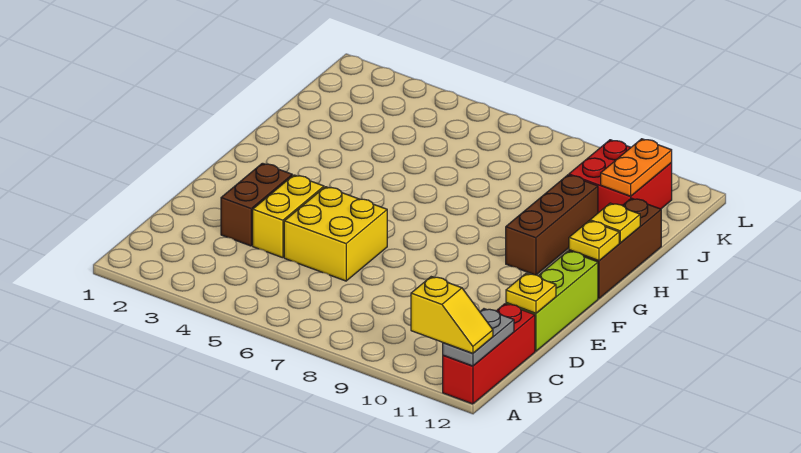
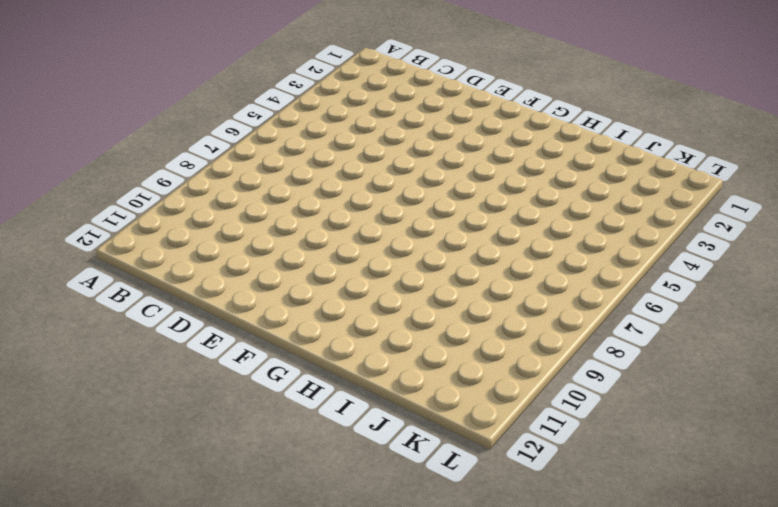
none -> red 1x3 brick [443,304,535,404]
none -> brown 1x2 brick [221,163,292,246]
none -> yellow 1x2 brick [253,175,324,258]

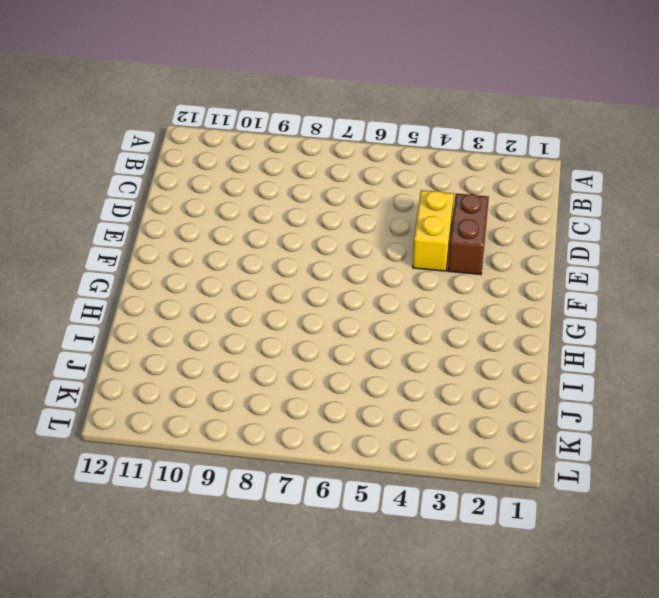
none -> red 1x3 brick [443,304,535,404]
none -> yellow 2x2 brick [284,187,387,281]
none -> lime 1x3 brick [506,251,598,351]

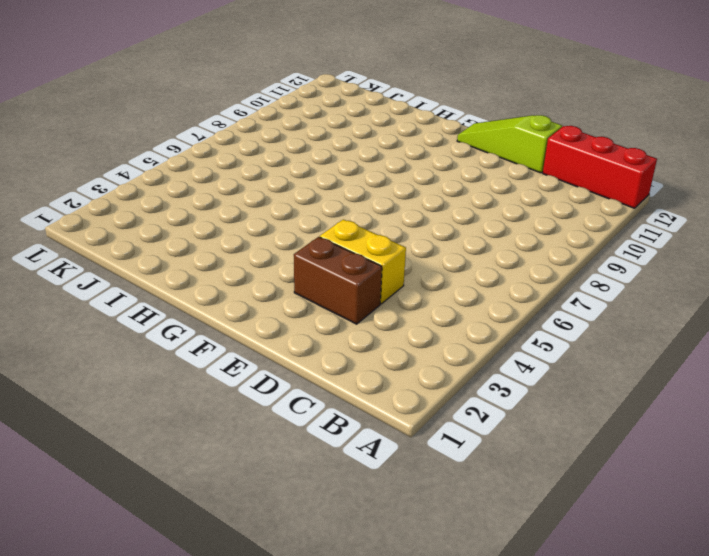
lime 1x3 slope [457,115,562,173] -> lime 1x3 brick [506,251,598,351]
none -> yellow 2x2 brick [284,187,387,281]
none -> brown 1x3 brick [506,175,598,275]
none -> brown 1x3 brick [569,198,661,298]

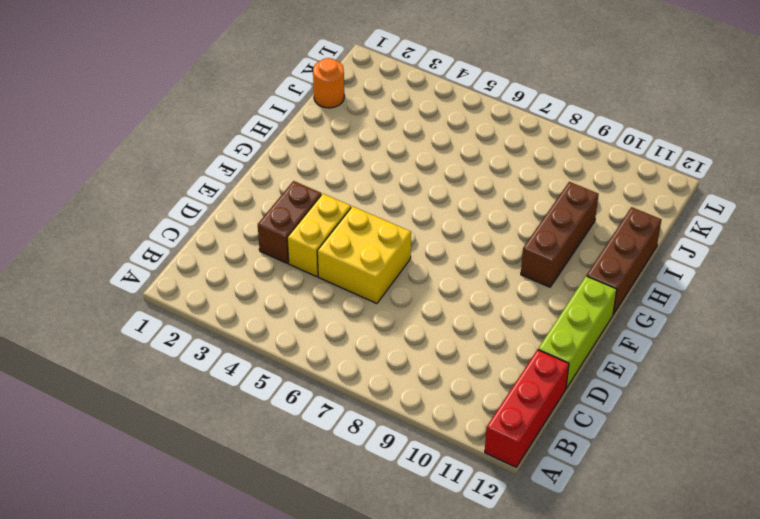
orange 1x1 round brick [313,58,344,108] -> none
none -> red 2x2 brick [569,140,672,213]
none -> grey 1x2 plate [443,309,514,366]
none -> yellow 1x1 plate [506,274,556,313]

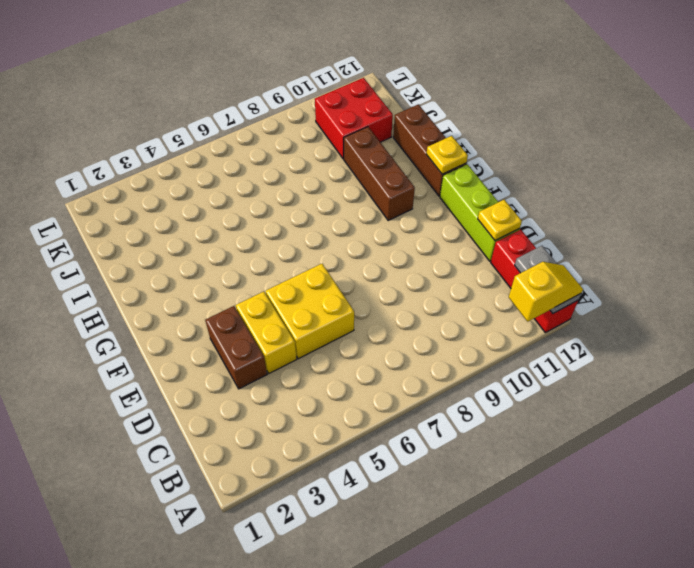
none -> yellow 1x1 plate [590,203,640,243]
none -> orange 1x2 plate [601,139,672,196]

